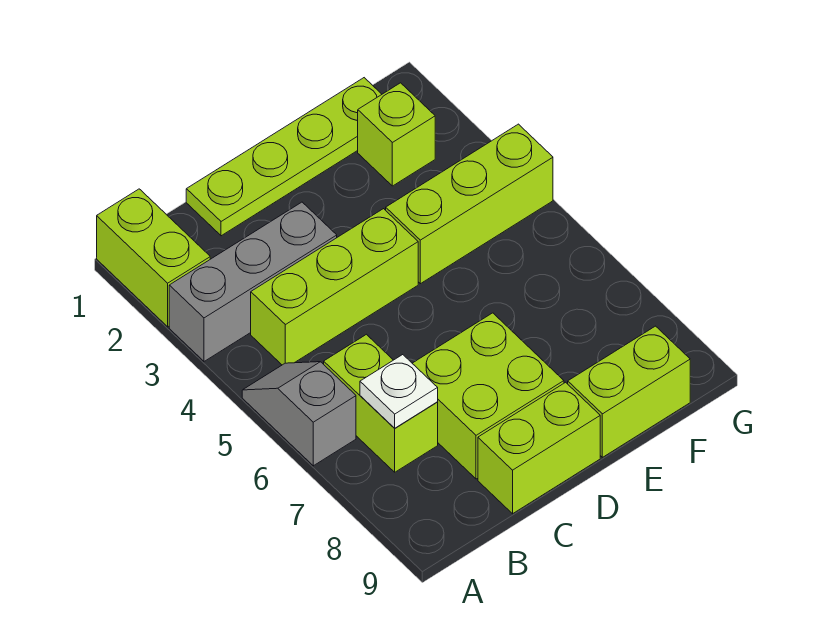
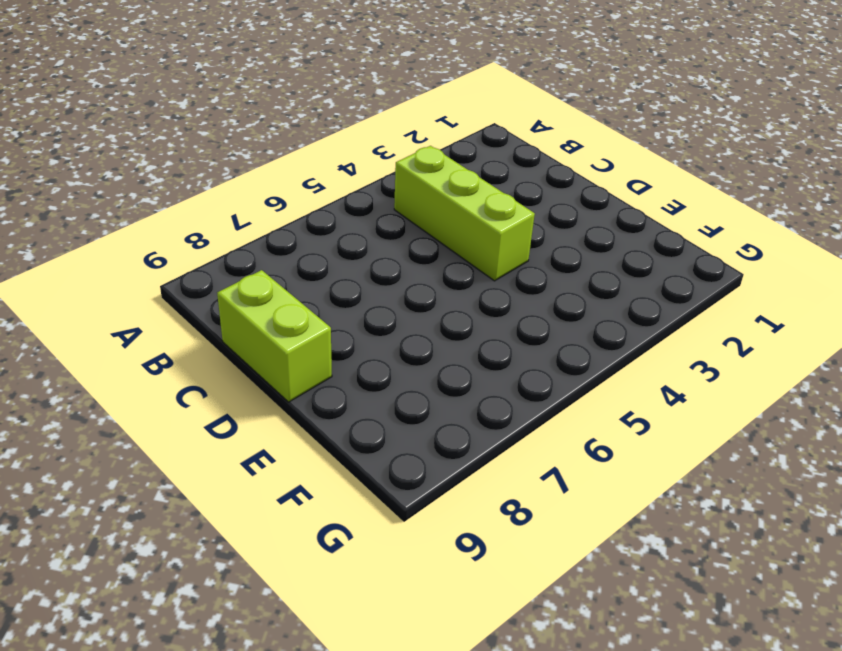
none -> lime 1x2 brick [97,189,210,327]
none -> grey 1x3 brick [169,202,337,361]
none -> grey 1x2 slope [242,362,356,466]

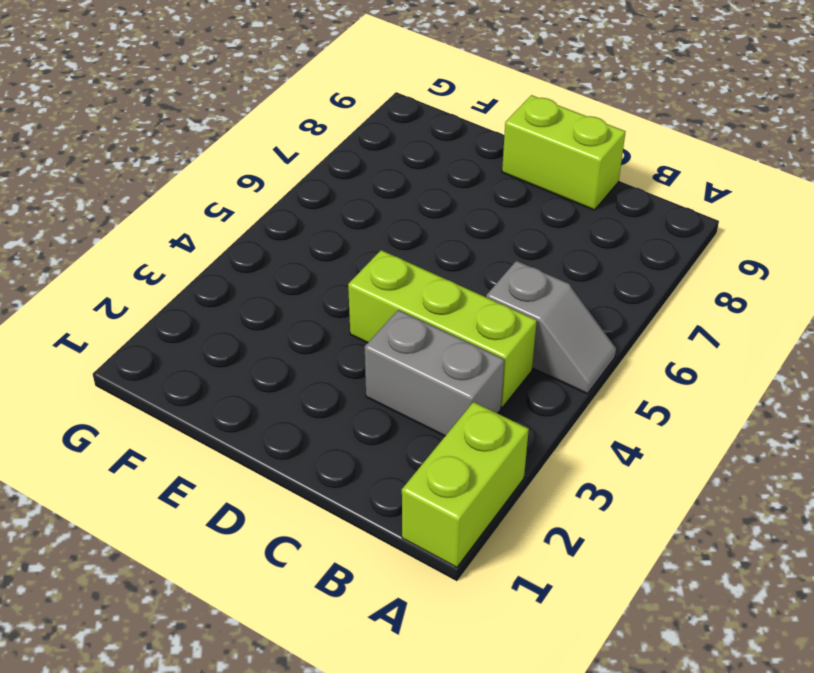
grey 1x2 slope [486,261,616,394] -> grey 1x2 slope turned to [242,362,356,466]
grey 1x2 brick [365,310,504,436] -> grey 1x3 brick [169,202,337,361]
none -> lime 1x2 brick [324,334,438,472]
none -> lime 1x4 plate [186,78,382,236]
none -> lime 2x2 brick [412,313,564,479]

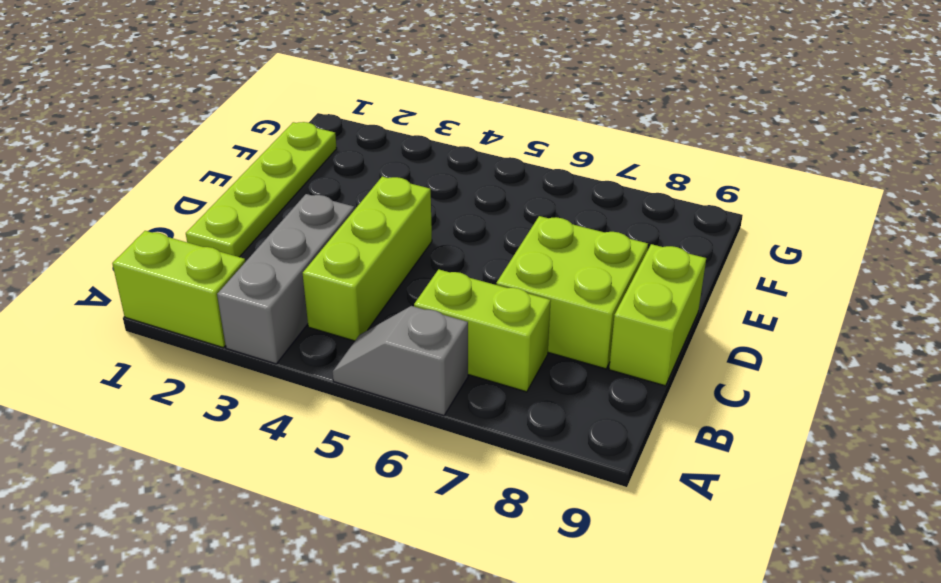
none -> lime 1x3 brick [386,124,553,284]
none -> lime 1x2 brick [568,326,690,457]
none -> lime 1x1 brick [358,83,435,186]

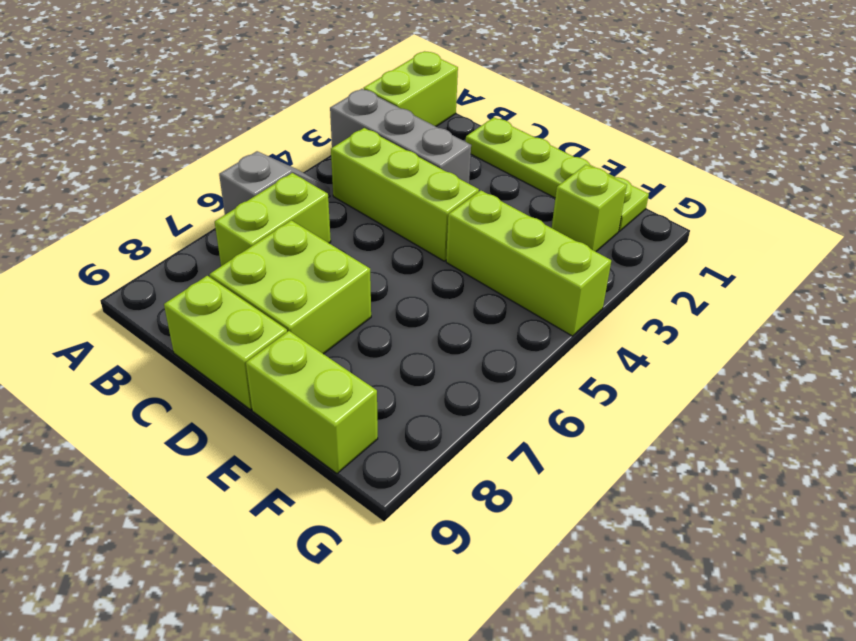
none -> white 1x1 plate [360,355,438,428]

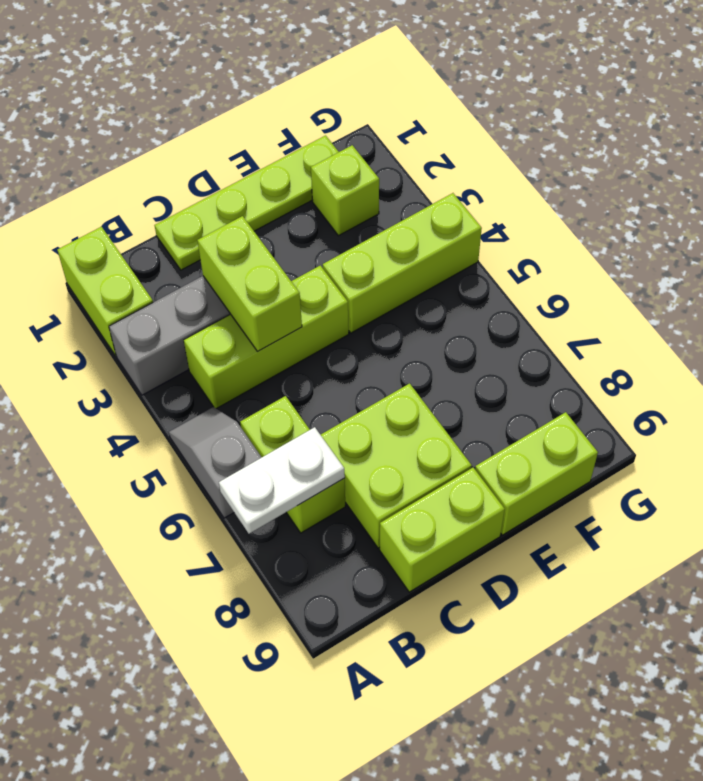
white 1x2 plate [219,427,345,534] -> white 1x1 plate [360,355,438,428]
lime 1x2 brick [197,216,302,351] -> none

